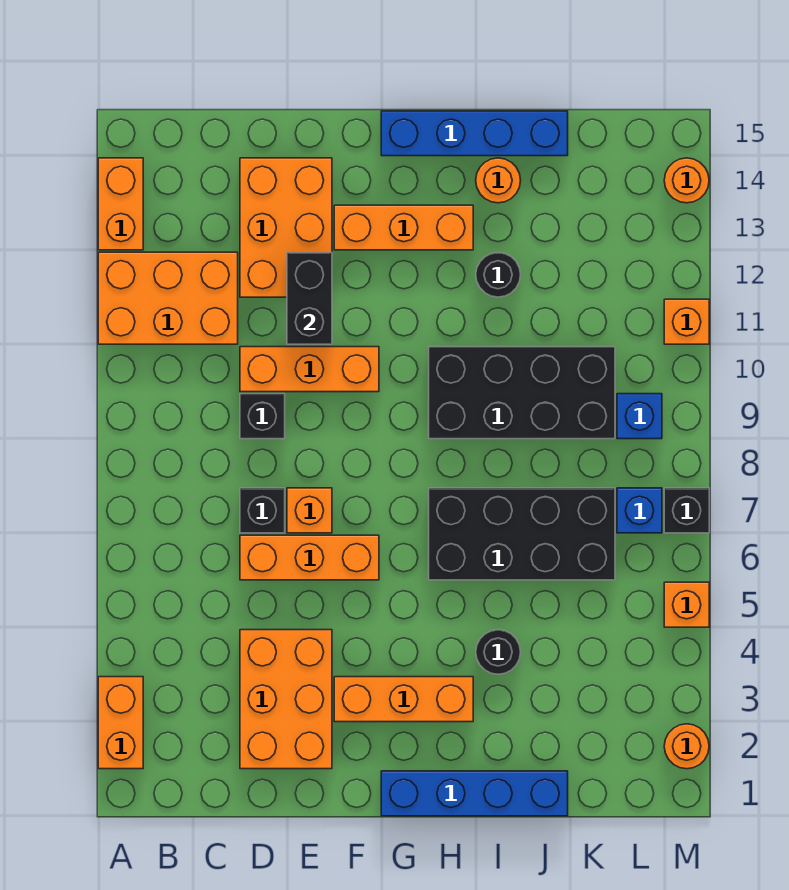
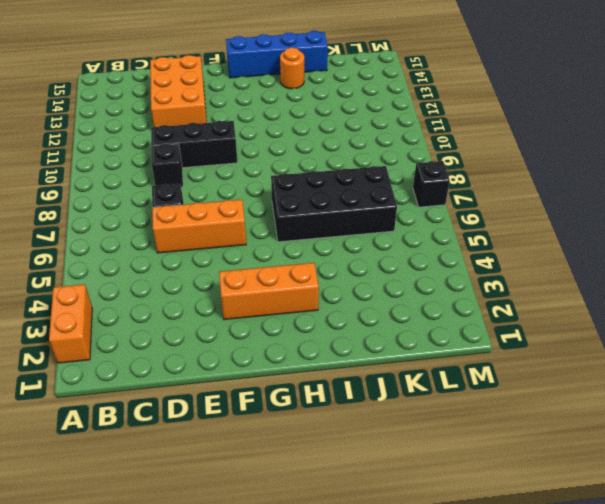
black 1x3 brick [151,120,238,168] -> orange 1x3 brick [240,347,379,392]
none -> orange 2x3 brick [98,252,238,344]
none -> orange 1x2 brick [98,158,143,250]
none -> orange 2x3 brick [240,630,332,769]

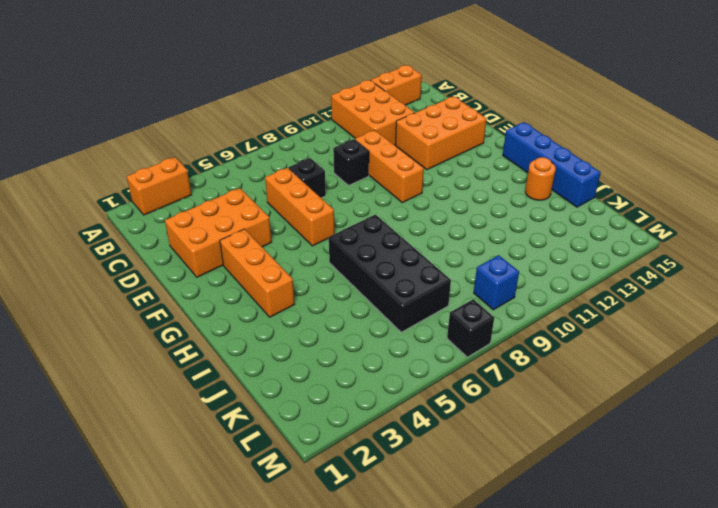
none -> orange 1x1 brick [287,488,332,533]
none -> orange 1x3 brick [334,205,473,250]
none -> blue 1x4 brick [381,771,568,816]

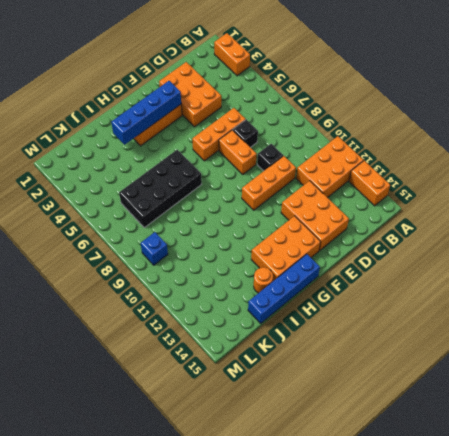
orange 1x2 brick [219,130,256,174] -> orange 1x1 brick [287,488,332,533]
blue 1x4 brick [111,81,181,145] -> blue 1x4 brick moved to [381,771,568,816]
orange 2x3 brick [251,216,321,281] -> orange 1x3 brick [334,205,473,250]
none -> black 2x4 brick [429,347,615,439]
none -> black 1x1 round brick [476,630,521,674]
none -> black 1x1 round brick [476,252,521,297]

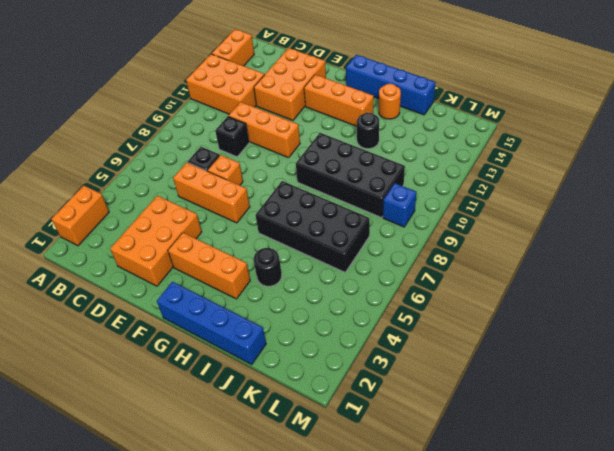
none -> blue 1x1 brick [617,488,662,533]
none -> orange 1x1 round brick [664,724,709,769]
none -> orange 1x1 brick [664,582,709,627]

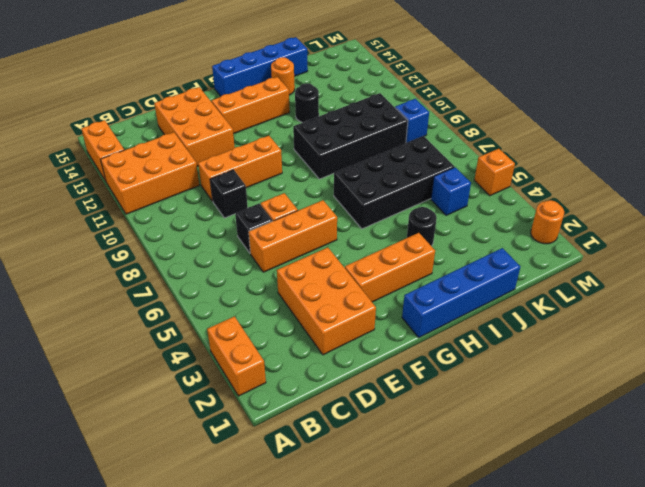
blue 1x1 brick [431,167,471,215] -> blue 1x1 brick moved to [617,488,662,533]
none -> black 1x1 brick [664,488,709,533]
none -> orange 1x1 brick [664,299,709,344]
none -> orange 1x1 round brick [664,158,709,203]

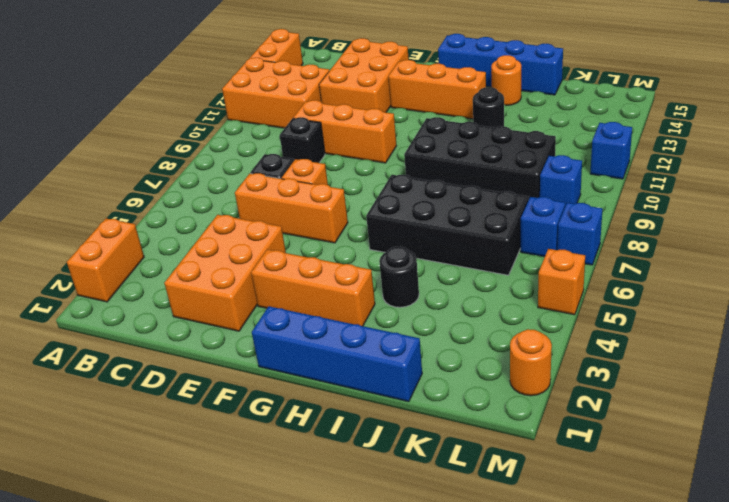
blue 1x1 brick [557,203,603,265] -> black 1x1 brick [664,488,709,533]
blue 1x1 brick [590,122,632,179] -> orange 1x1 brick [664,299,709,344]
none -> orange 1x1 round brick [664,158,709,203]
none -> black 1x2 brick [287,252,332,344]

